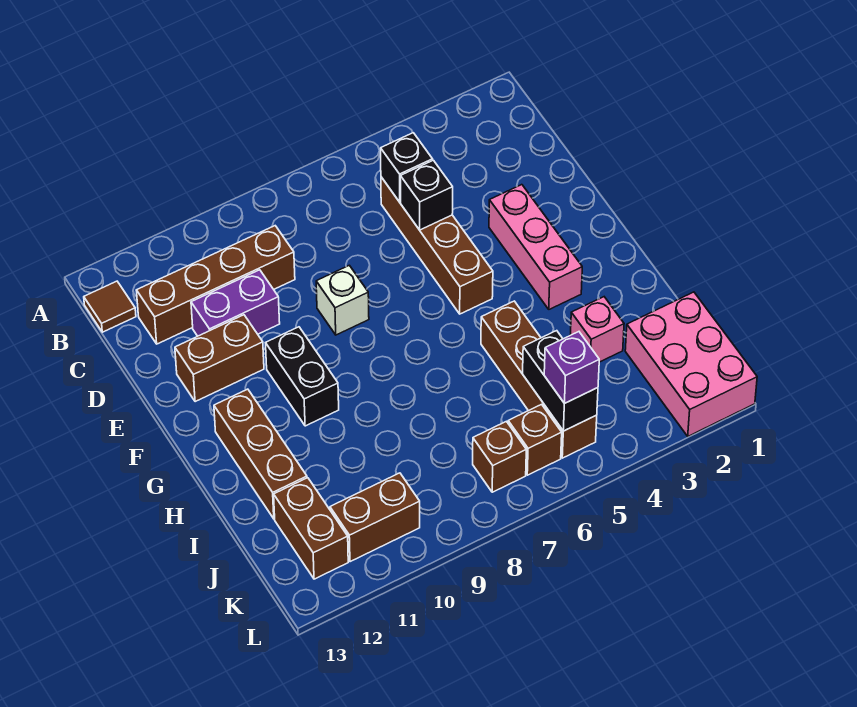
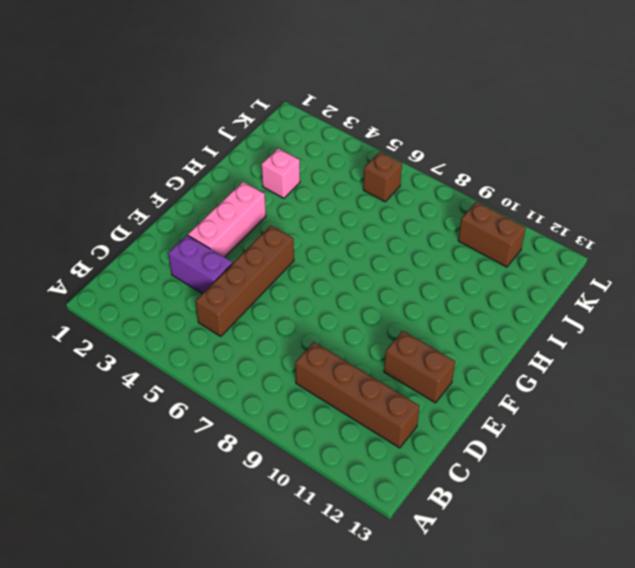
purple 1x2 brick [168,235,233,294] -> purple 1x2 brick moved to [191,270,280,336]
none -> brown 1x1 tile [84,281,136,332]
none -> white 1x1 brick [316,265,369,335]
none -> black 1x2 brick [266,327,339,426]

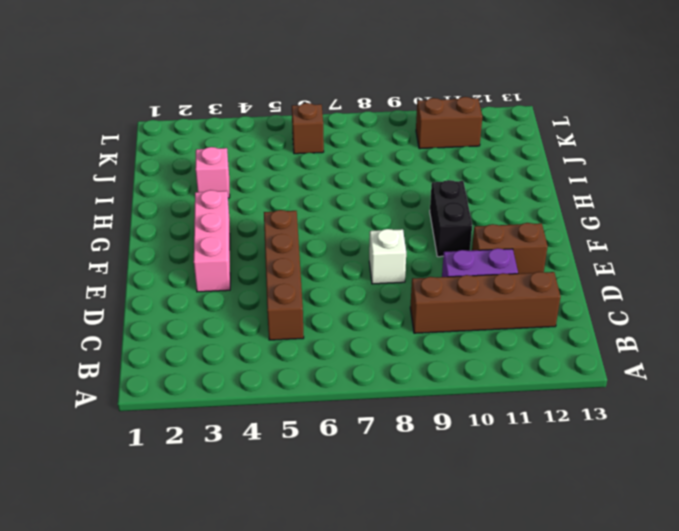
none -> brown 1x1 tile [84,281,136,332]
none -> brown 1x3 brick [214,389,307,519]
none -> brown 1x4 brick [481,301,597,458]

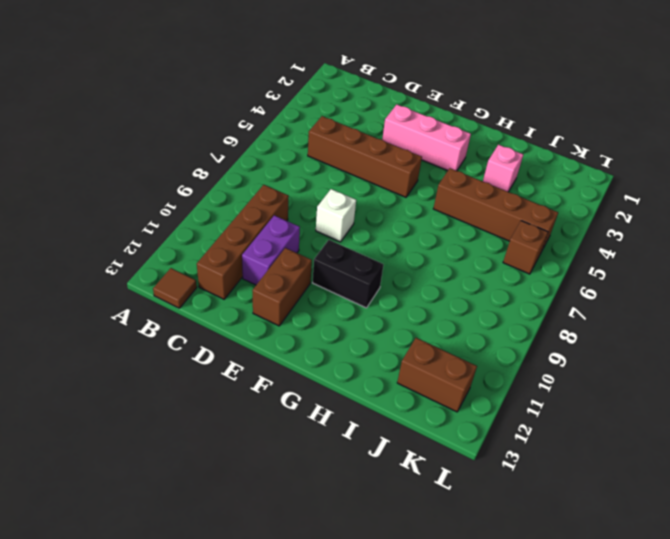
none -> brown 1x3 brick [214,389,307,519]
none -> pink 2x3 brick [625,292,757,436]
none -> brown 1x1 brick [473,421,526,492]

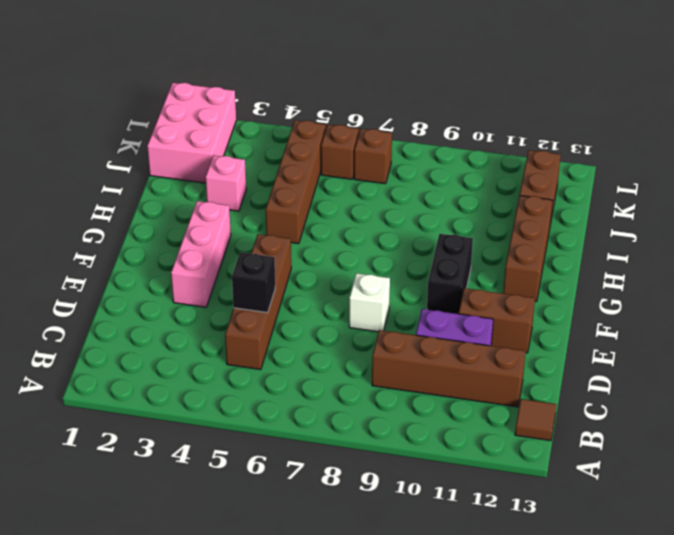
none -> brown 1x2 brick [330,473,420,562]
none -> black 1x1 brick [381,133,433,202]
none -> black 1x2 brick [523,331,598,431]

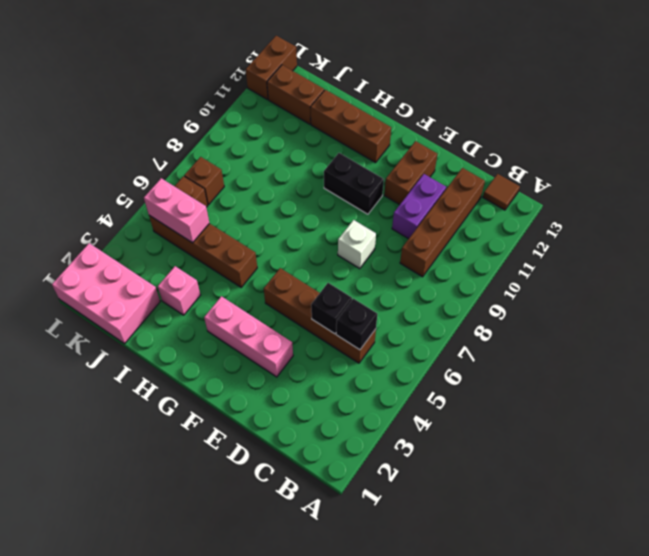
pink 1x2 brick [144,178,209,243] -> black 1x2 brick [523,331,598,431]
brown 1x2 brick [246,36,297,99] -> brown 1x2 brick moved to [330,473,420,562]
none -> purple 1x1 brick [544,332,599,403]

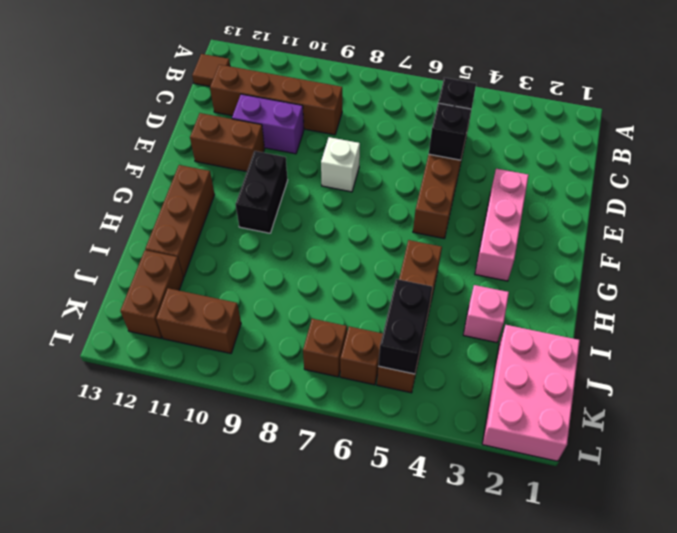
none -> purple 1x1 brick [544,332,599,403]

